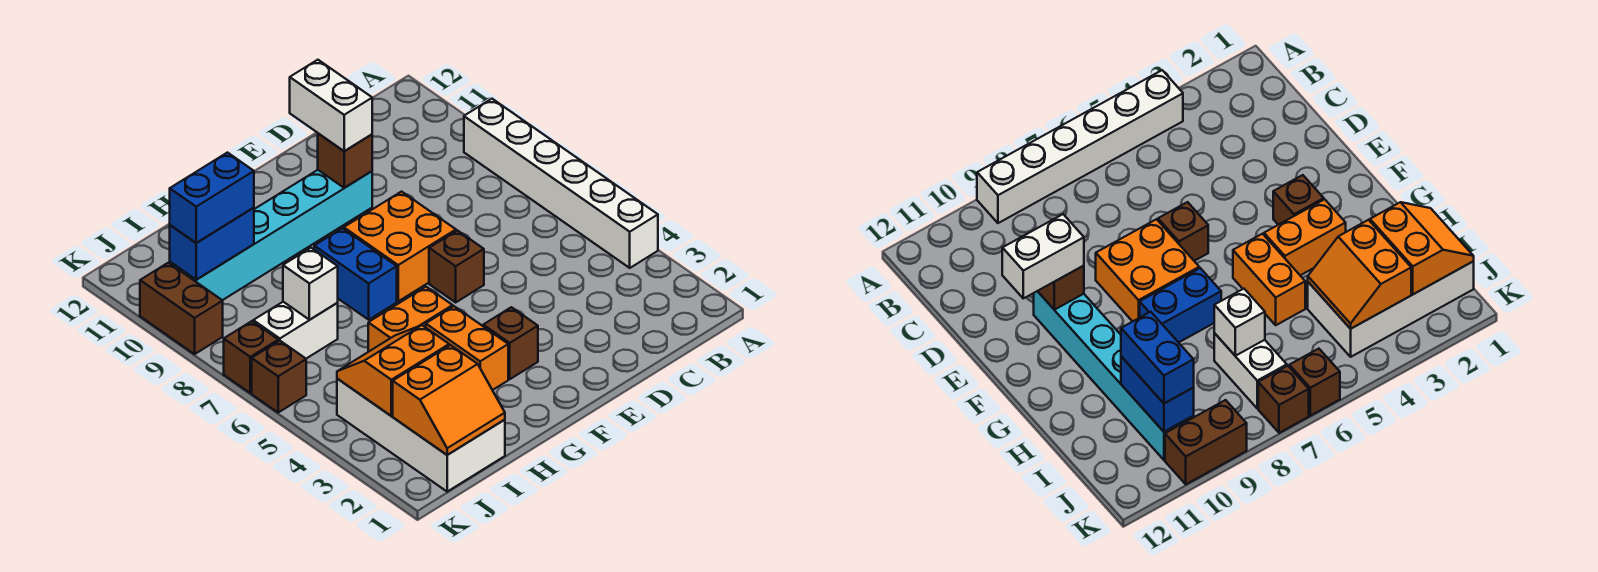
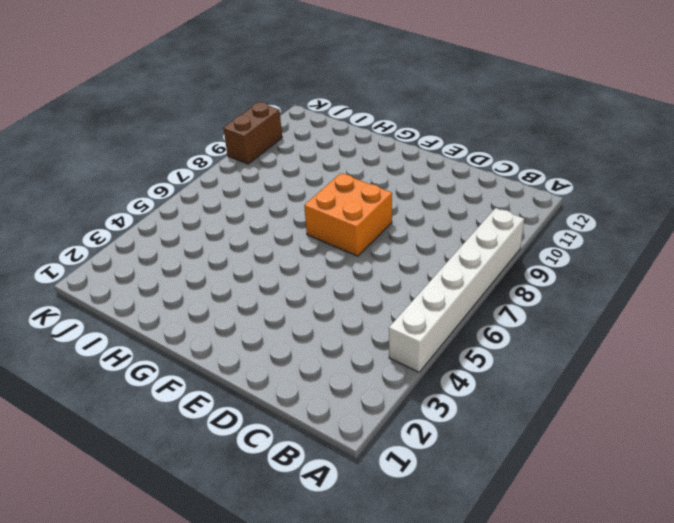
none -> brown 1x1 brick [429,230,484,302]
none -> cyan 1x6 brick [170,170,372,300]
none -> brown 1x1 brick [483,307,538,379]

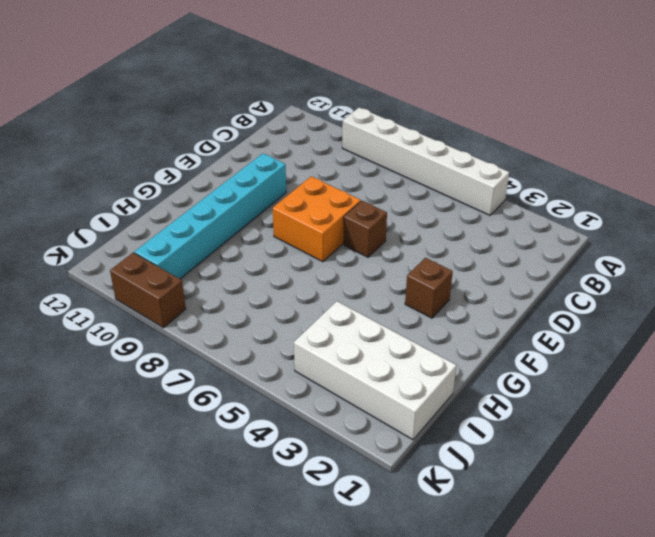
none -> orange 1x2 brick [426,306,508,390]
none -> orange 1x2 brick [368,287,453,352]
none -> blue 1x2 brick [314,228,397,320]

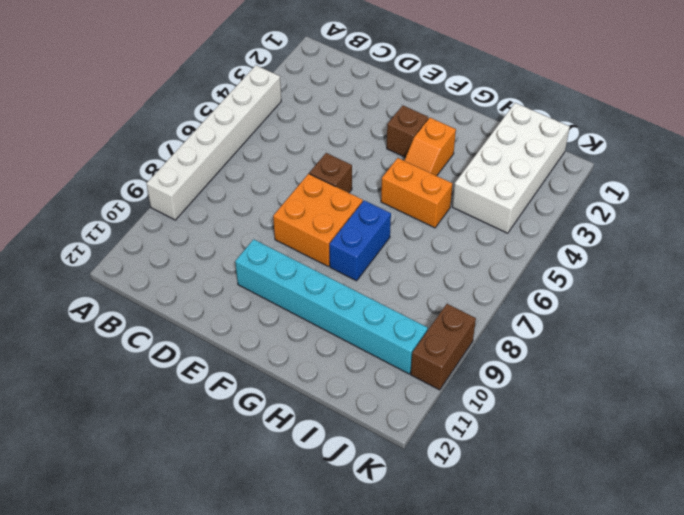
orange 1x2 slope [404,118,456,176] -> orange 1x2 brick [426,306,508,390]
none -> white 1x2 brick [253,302,338,358]
none -> brown 1x1 brick [252,341,306,412]
none -> brown 1x1 brick [224,321,278,393]

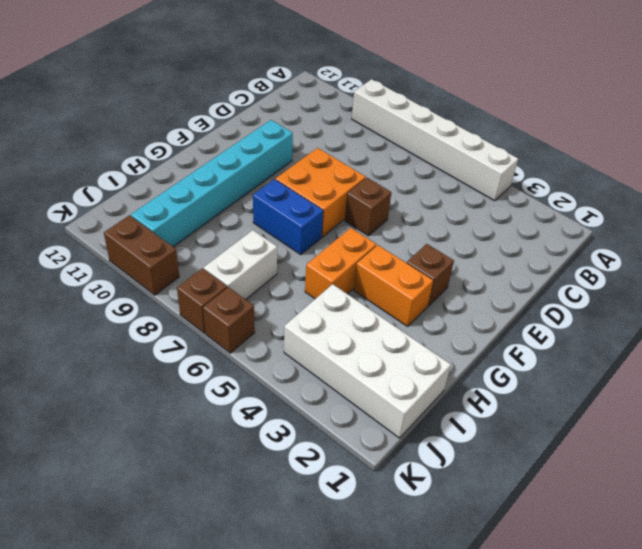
none -> brown 1x1 brick [318,134,372,188]
none -> orange 2x2 slope [393,345,505,455]
none -> orange 2x2 slope [337,325,449,416]

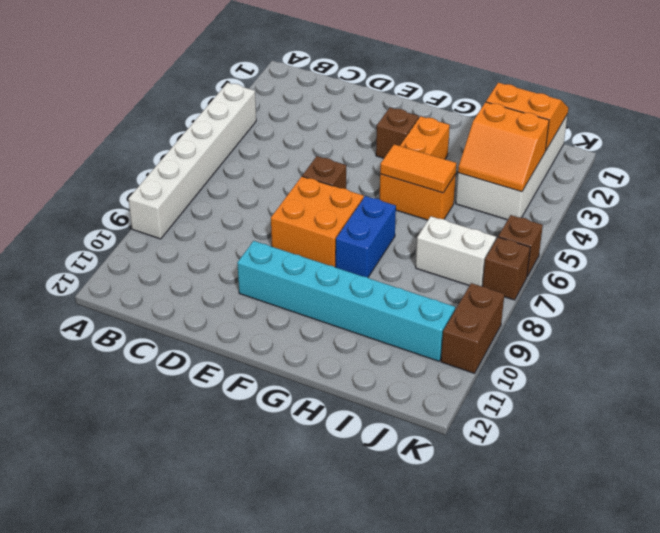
orange 1x2 tile [380,144,457,193] -> none
none -> brown 1x1 brick [318,134,372,188]
none -> white 1x1 brick [283,248,338,320]
none -> blue 1x2 brick [170,208,254,279]

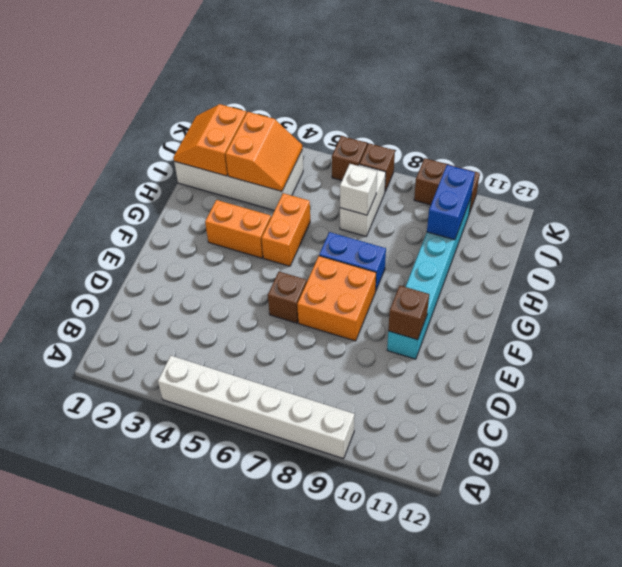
none -> brown 1x1 brick [483,307,538,379]
none -> white 1x2 brick [290,60,372,151]
none -> blue 1x2 brick [170,153,254,243]

